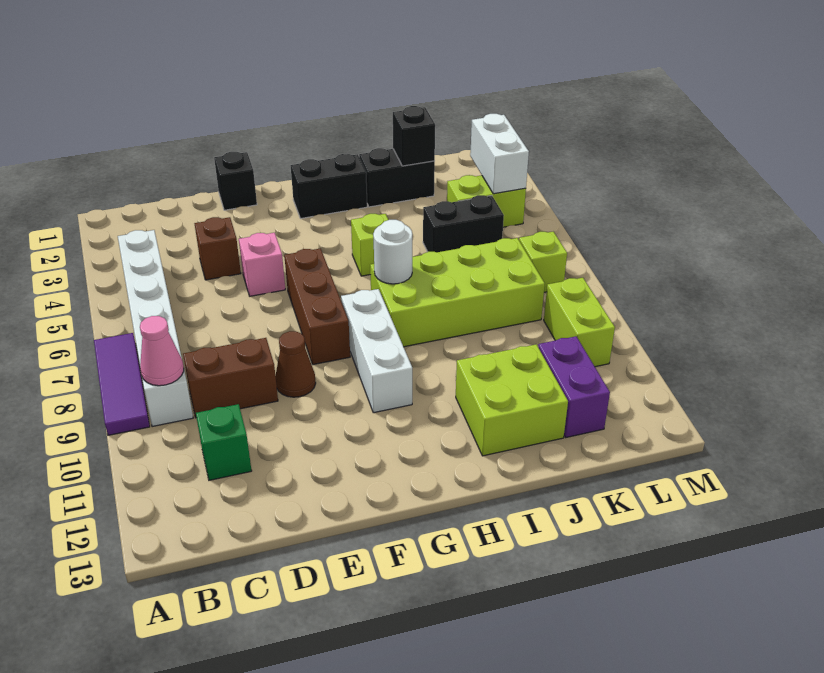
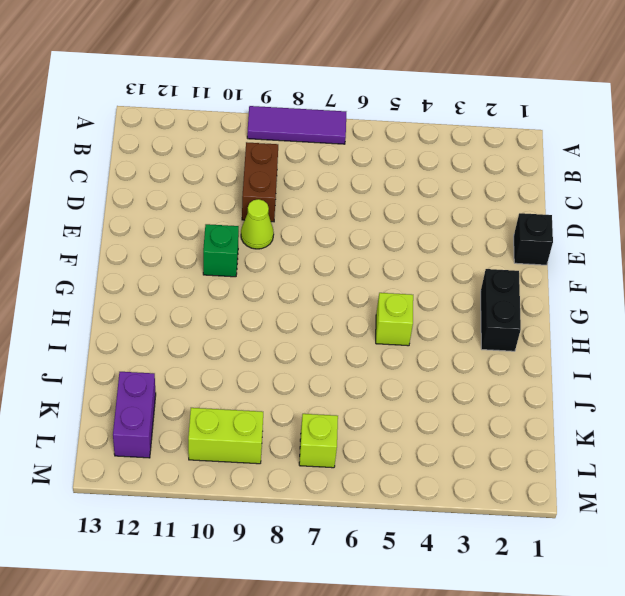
lime 1x1 cone [241,199,274,249] -> brown 1x1 cone [275,331,316,397]
green 1x1 brick [203,224,239,277] -> green 1x1 brick moved to [196,404,252,480]
purple 1x2 brick [113,372,156,458] -> purple 1x2 brick turned to [538,336,610,437]
none -> white 1x6 brick [118,230,193,427]
none -> brown 1x1 brick [194,217,241,280]
none -> pink 1x1 brick [239,233,285,296]

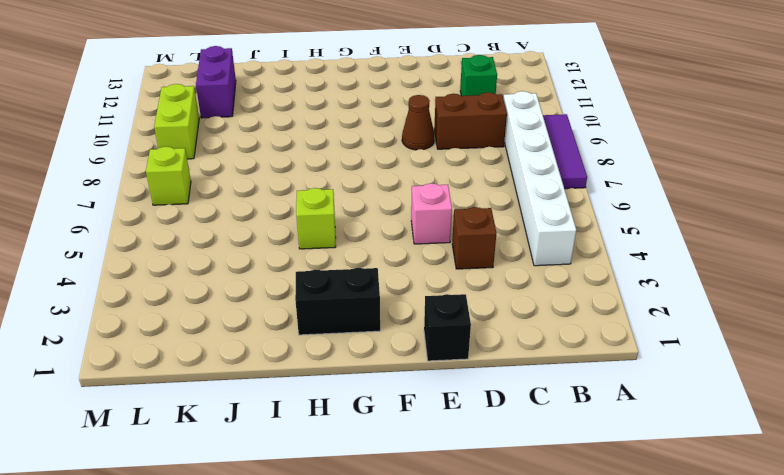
none -> brown 1x3 brick [284,248,350,365]
none -> white 1x3 brick [341,289,412,413]
none -> lime 2x4 brick [370,238,545,347]

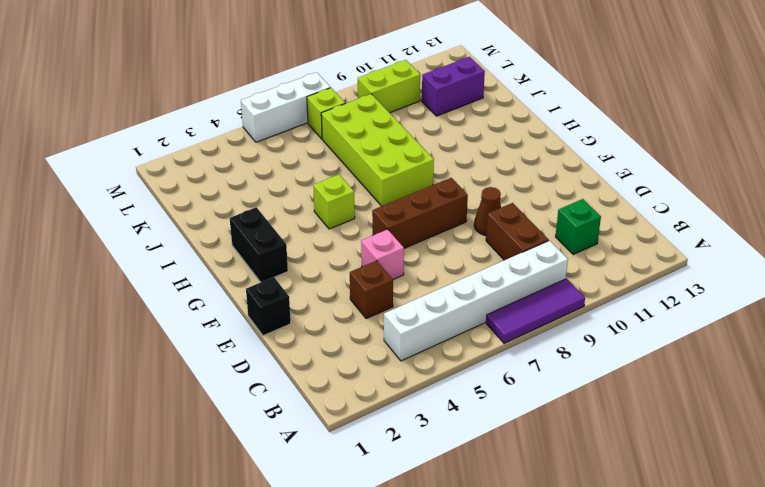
white 1x3 brick [241,72,330,142] -> white 1x3 brick moved to [341,289,412,413]
none -> black 1x2 brick [359,148,435,207]
none -> lime 2x2 brick [456,344,568,456]
none -> black 1x2 brick [423,195,504,252]

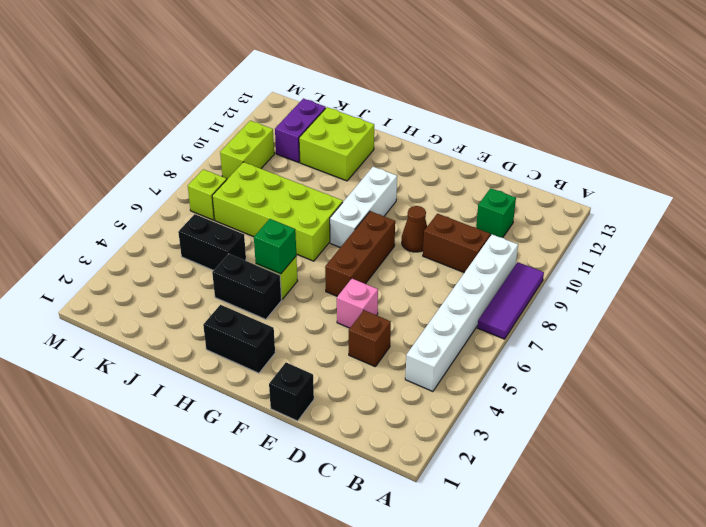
black 1x2 brick [212,254,282,319] -> black 1x2 brick moved to [359,148,435,207]
green 1x1 brick [254,219,296,274] -> none
none -> lime 1x2 brick [447,175,526,227]
none -> pink 1x1 cone [140,316,184,386]
none -> white 1x1 round brick [373,220,412,284]

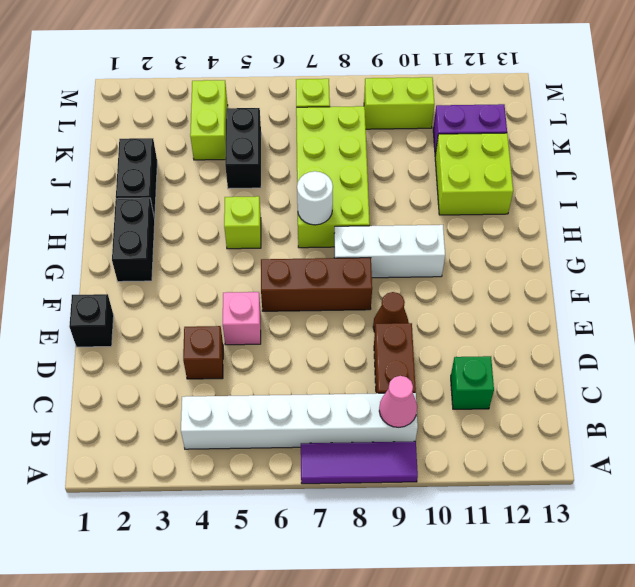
none -> black 1x1 brick [393,106,435,166]
none -> white 1x2 brick [470,114,529,194]

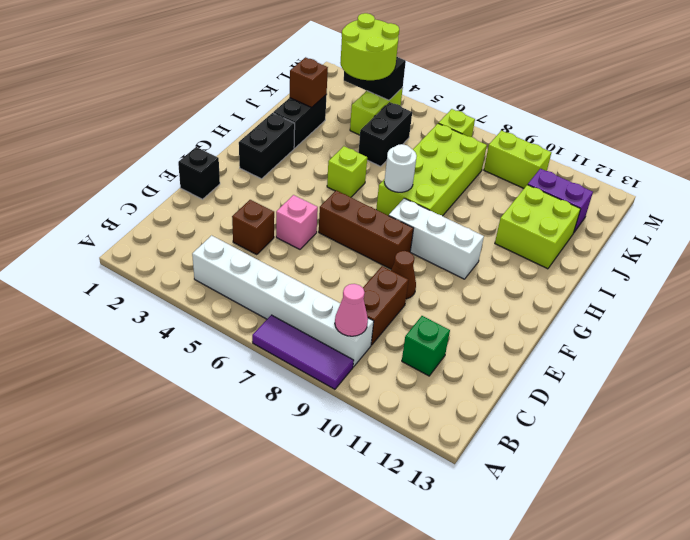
brown 1x1 brick [290,57,328,107] -> black 1x1 brick [393,106,435,166]
lime 2x2 round brick [340,13,399,80] -> none
black 1x2 brick [344,57,406,100] -> white 1x2 brick [470,114,529,194]

